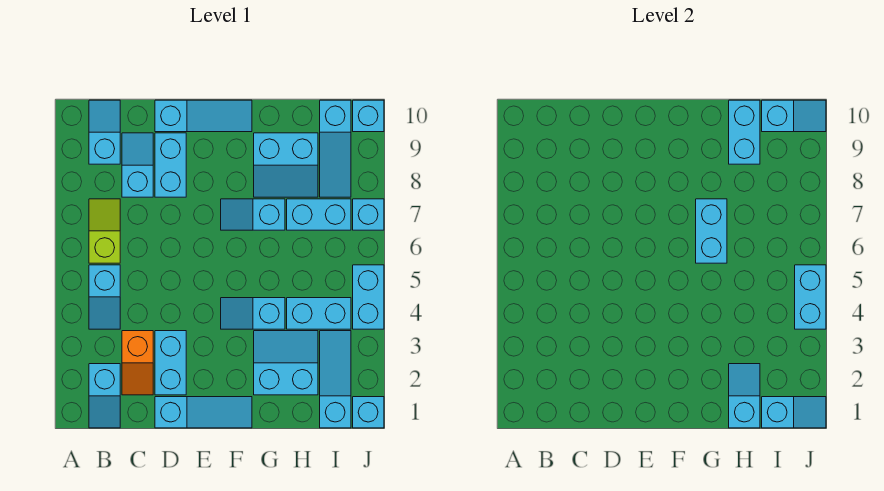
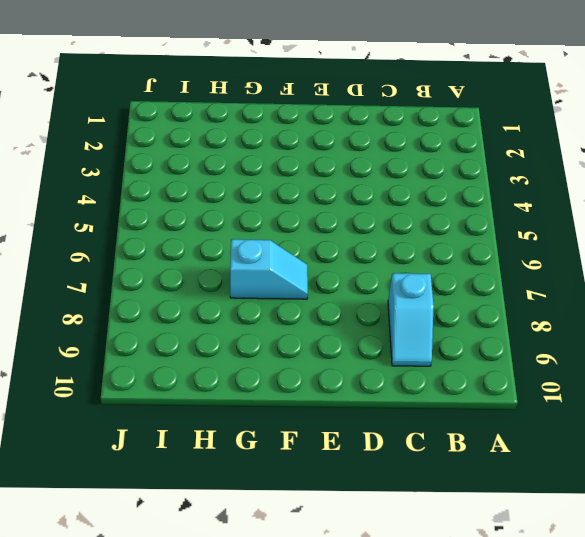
none -> cyan 1x2 slope [89,364,120,428]
none -> cyan 1x2 slope [89,265,120,329]
none -> lime 1x2 slope [89,199,120,263]

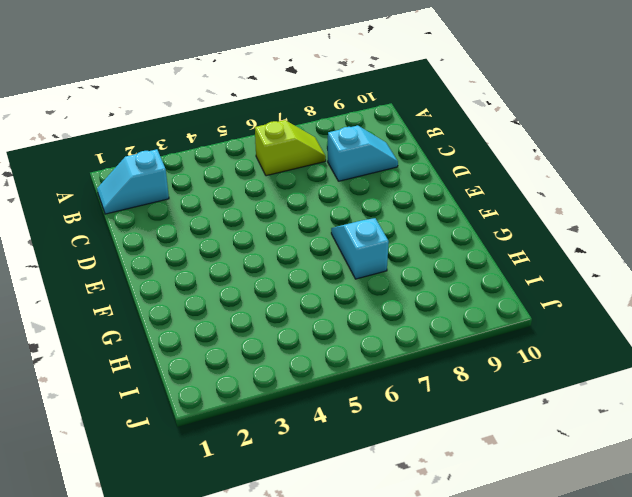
none -> cyan 1x2 slope [89,265,120,329]
none -> cyan 1x2 slope [89,100,120,164]
none -> orange 1x2 slope [122,331,153,395]

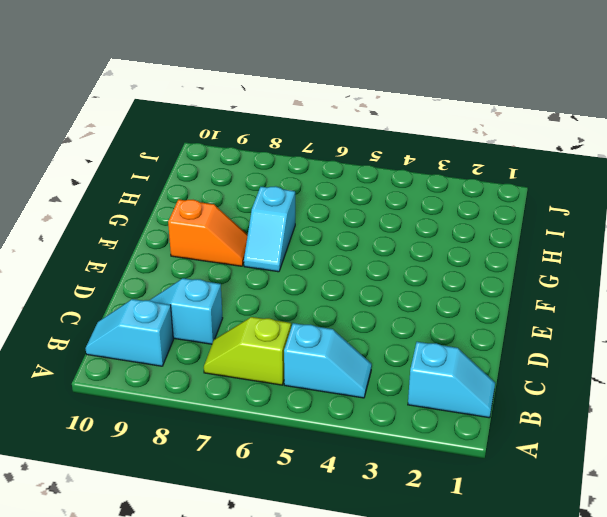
orange 1x2 slope [168,199,248,266] -> orange 1x2 slope moved to [122,331,153,395]
none -> cyan 1x3 slope [155,397,252,428]
none -> cyan 1x2 brick [155,331,186,395]
none -> cyan 1x2 brick [155,133,186,197]

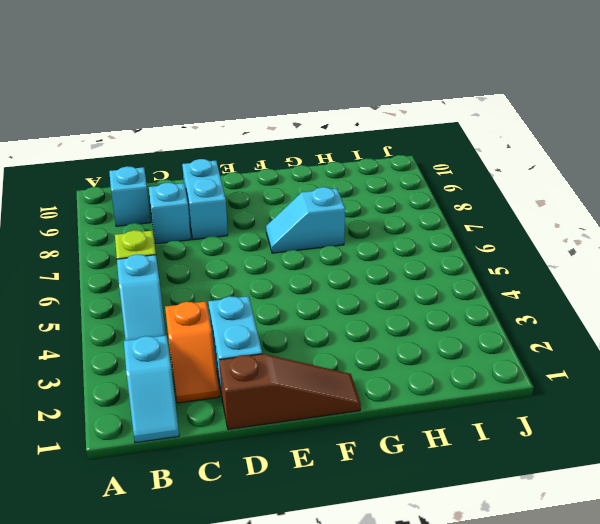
brown 1x3 slope [219,354,361,429] -> cyan 1x3 slope [155,397,252,428]
none -> cyan 1x3 slope [155,100,252,132]
none -> cyan 1x2 slope [221,298,285,329]
none -> cyan 2x2 slope [254,331,318,395]

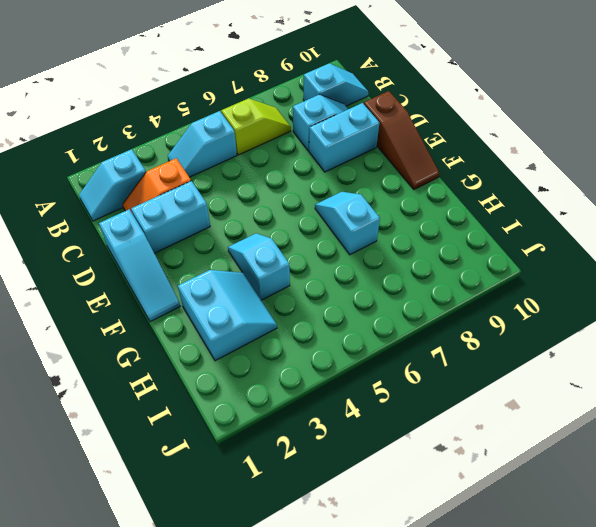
brown 1x3 slope [364,91,440,189] -> cyan 1x3 slope [155,100,252,132]
none -> cyan 2x2 slope [254,133,318,197]
none -> cyan 1x2 brick [287,298,351,329]
none -> cyan 1x2 brick [287,199,351,230]

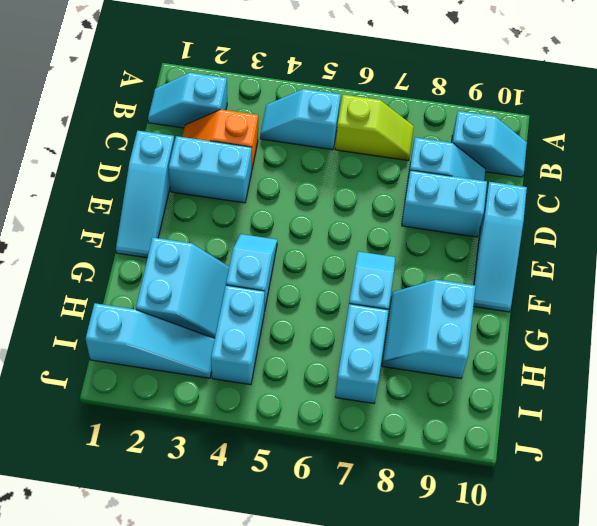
none -> cyan 1x3 slope [320,100,351,197]
none -> cyan 1x1 brick [353,397,384,428]
none -> cyan 1x2 brick [353,265,384,329]

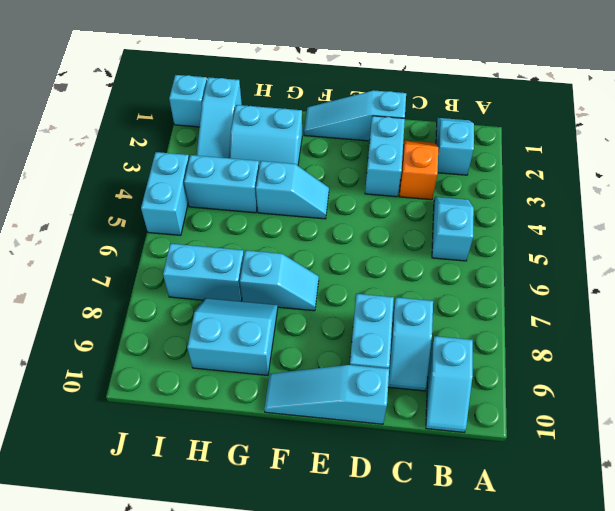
none -> lime 1x2 slope [89,199,120,263]
none -> cyan 1x3 slope [320,100,351,197]
none -> cyan 1x1 brick [353,199,384,230]

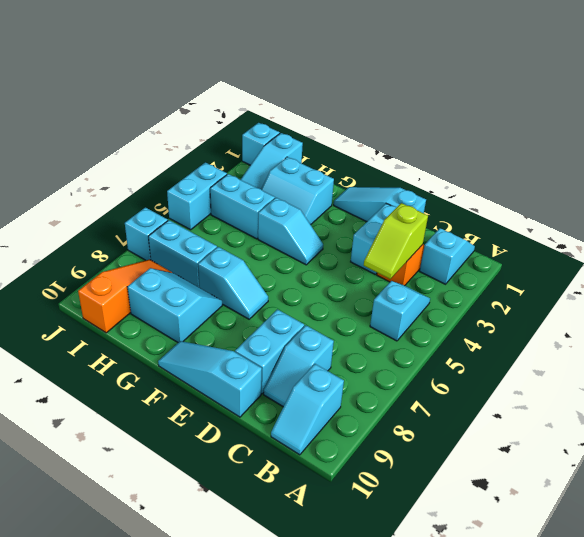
lime 1x2 slope [364,203,428,279] -> lime 1x2 slope moved to [89,199,120,263]
orange 1x3 slope [78,259,172,333] -> cyan 1x3 slope [320,100,351,197]
none -> cyan 1x1 brick [353,100,384,132]
none -> cyan 1x2 brick [696,199,727,263]
none -> cyan 1x2 slope [729,364,760,428]

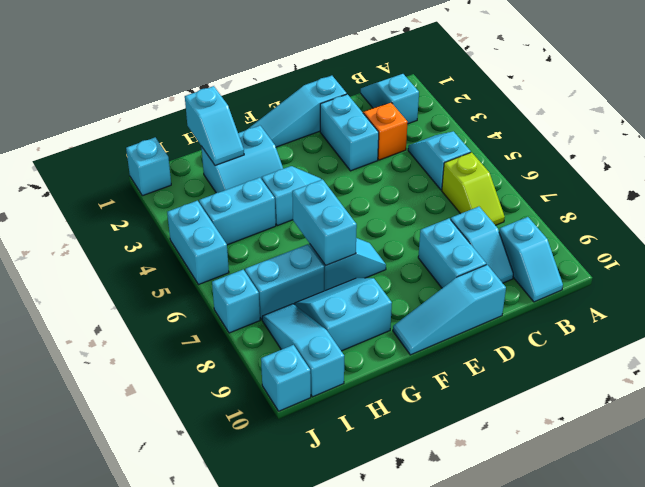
none -> cyan 1x3 slope [320,331,351,428]
none -> cyan 1x2 brick [729,100,760,164]
none -> cyan 1x2 slope [762,397,826,428]

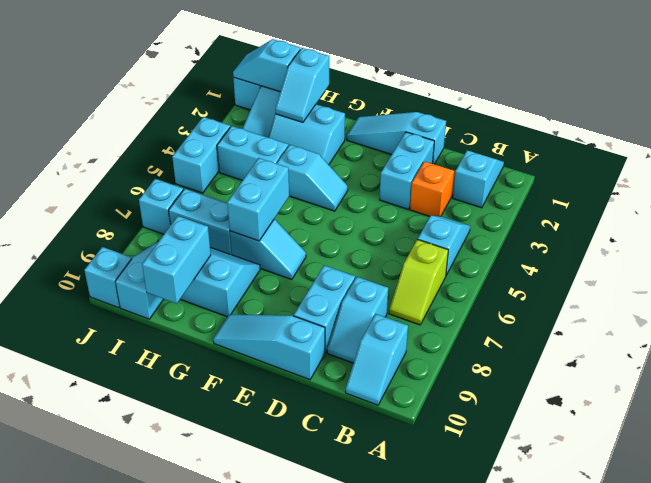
none -> cyan 1x2 slope [762,100,826,132]
none -> cyan 1x2 brick [795,265,826,329]

